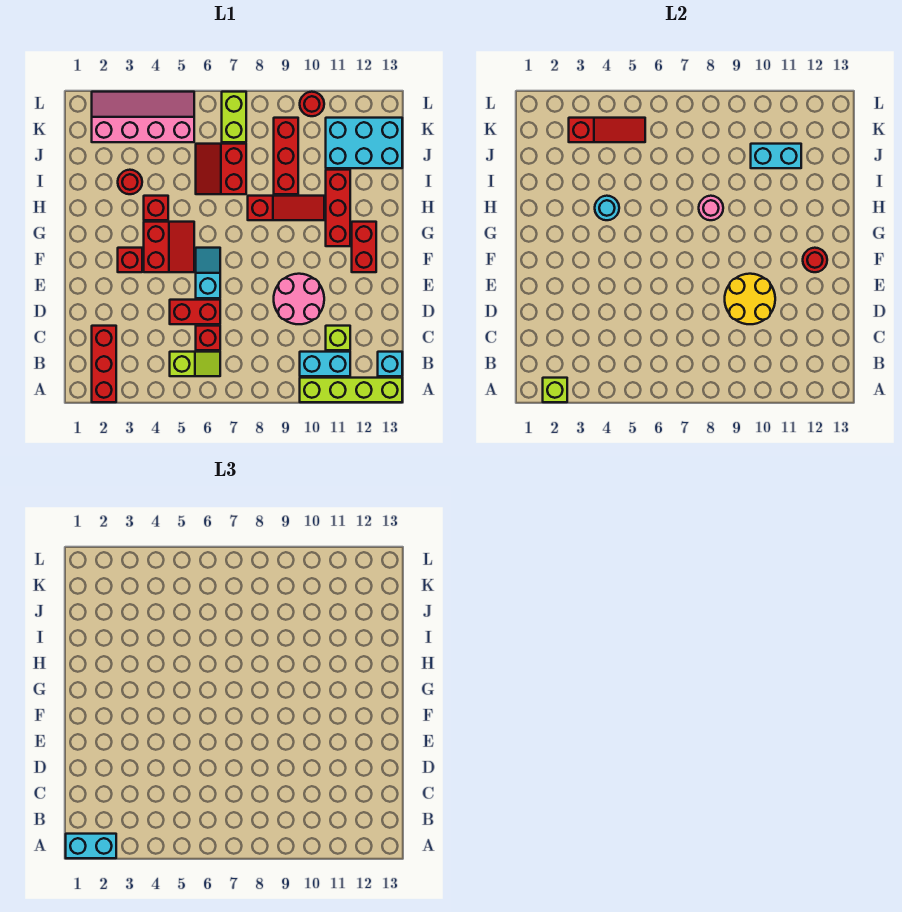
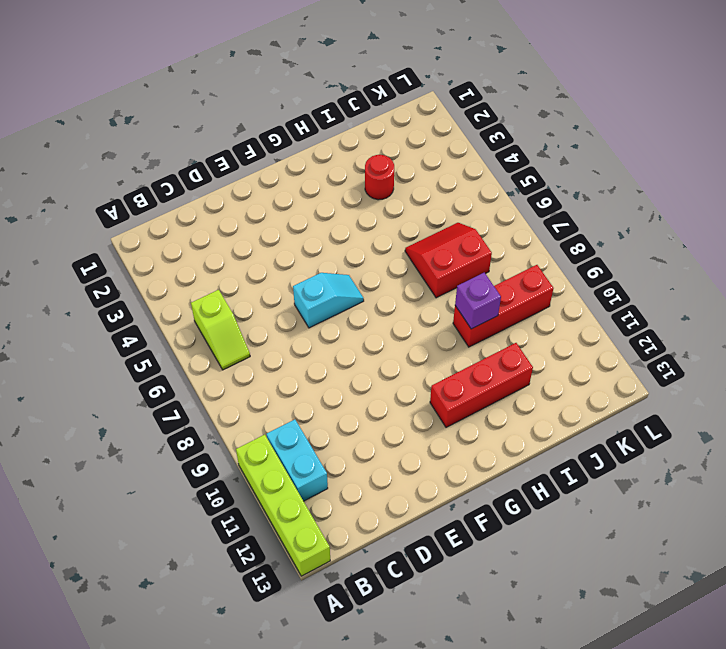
purple 1x1 brick [455,273,501,329] -> none
none -> red 1x3 brick [92,326,116,402]
none -> cyan 1x1 brick [378,352,402,376]
none -> red 1x1 brick [196,326,220,350]
none -> lime 1x1 brick [326,326,350,350]

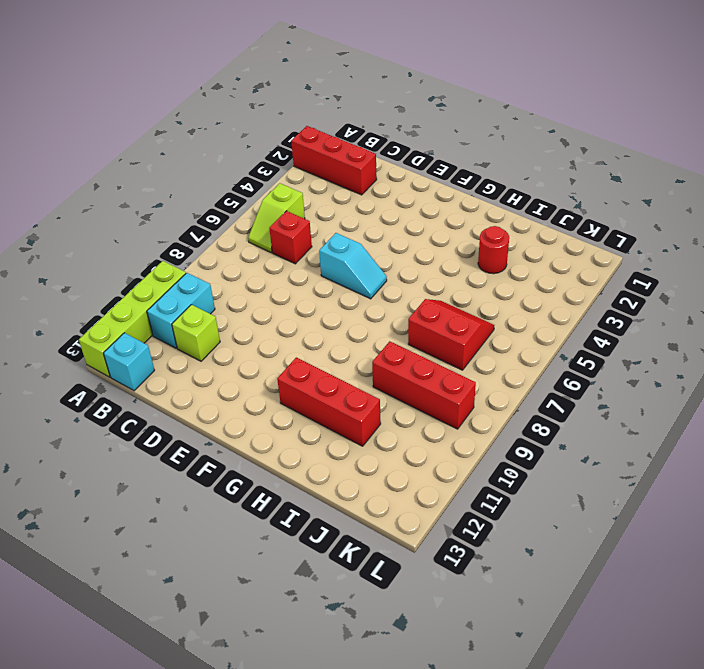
none -> red 1x2 brick [170,300,220,324]
none -> pink 2x2 round brick [274,274,324,324]
none -> red 1x1 brick [118,248,142,272]
none -> red 2x2 slope [144,222,194,272]

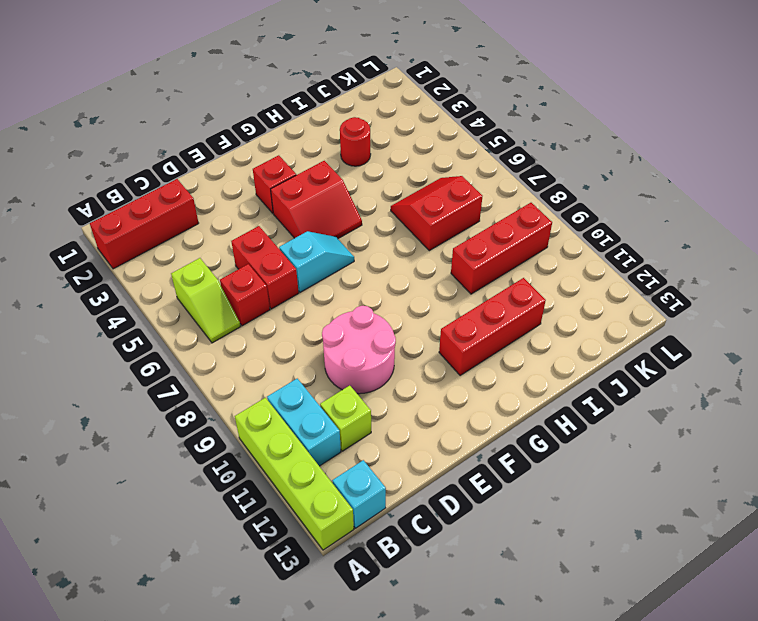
none -> red 1x2 brick [352,222,376,272]
none -> red 1x1 brick [144,196,168,220]
none -> red 1x3 slope [248,196,324,220]
none -> cyan 2x3 brick [326,118,402,168]

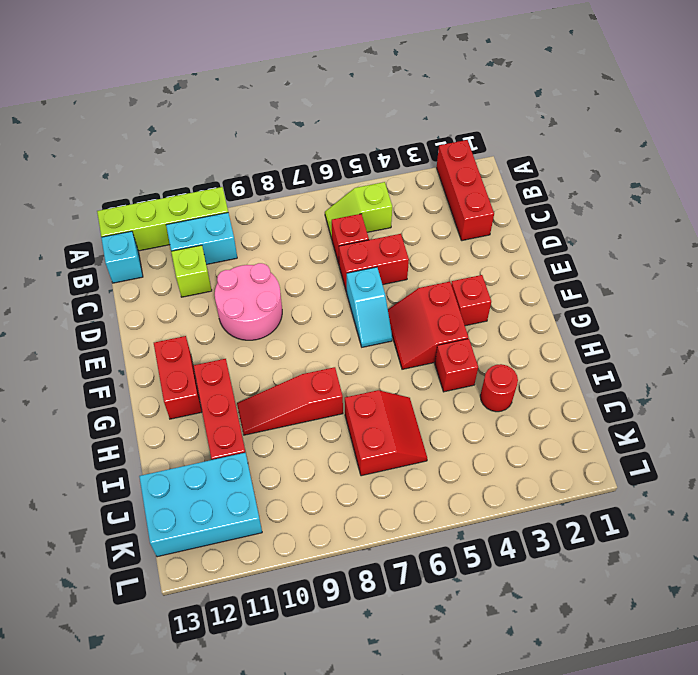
none -> red 1x3 brick [274,118,298,194]
none -> pink 2x4 slope [92,92,194,142]
none -> lime 1x2 brick [222,92,246,142]
none -> red 1x1 round brick [300,92,324,116]

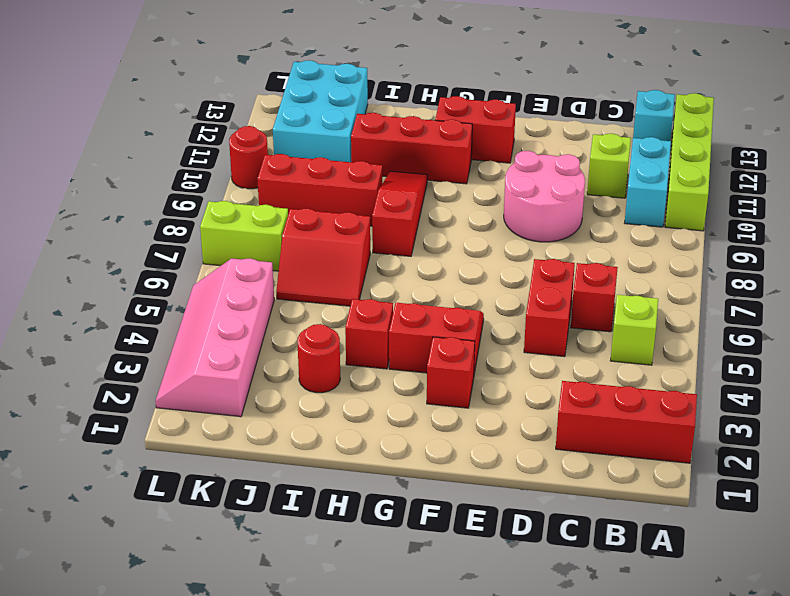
none -> cyan 1x2 slope [196,248,220,298]
none -> lime 1x1 brick [543,378,567,402]
none -> yellow 2x2 round brick [725,274,775,324]
none -> red 1x1 round brick [803,248,827,272]

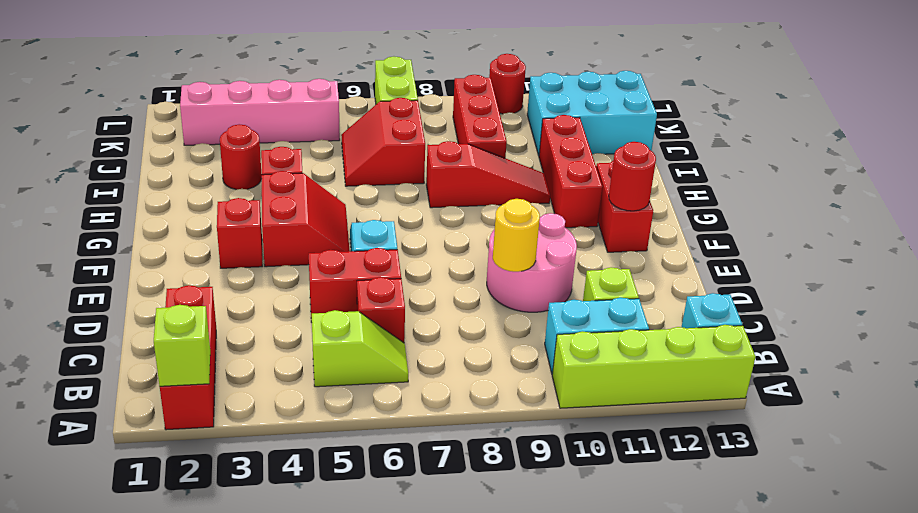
yellow 1x1 round brick [493,199,540,272] -> yellow 2x2 round brick [725,274,775,324]
none -> cyan 1x1 round brick [595,196,619,220]
none -> pink 1x1 round brick [699,196,723,220]
none -> cyan 1x2 brick [751,144,801,168]
none -> red 1x3 slope [569,118,645,142]

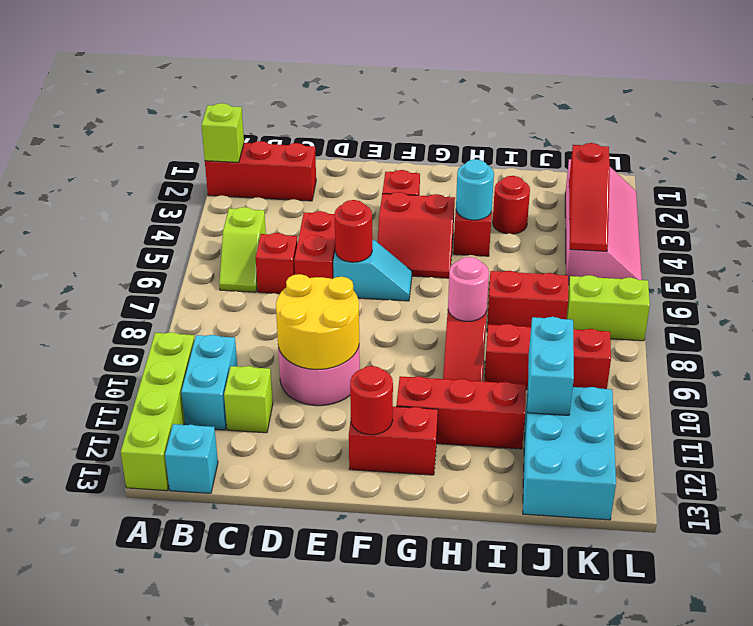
red 1x1 round brick [334,200,372,262] -> red 1x1 round brick moved to [300,92,324,116]
none -> cyan 1x2 brick [66,834,116,858]

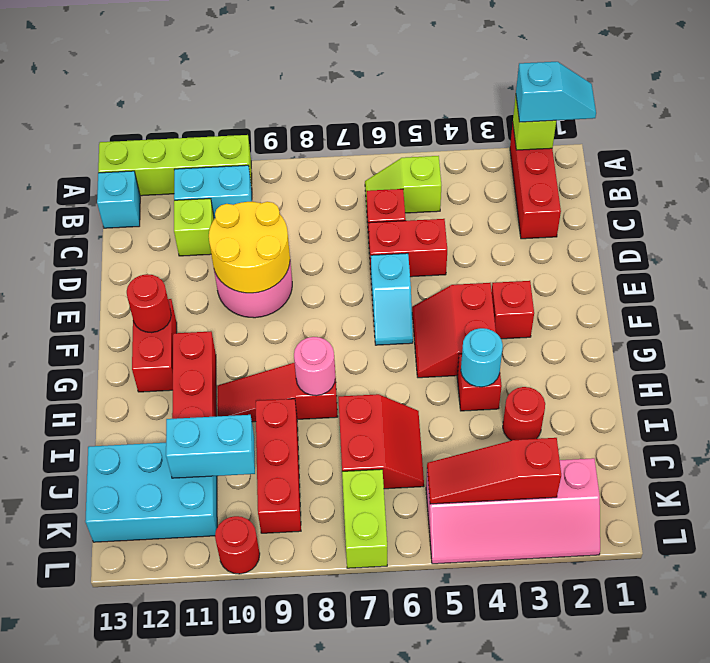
cyan 1x2 slope [516,62,596,122] -> cyan 1x2 brick [66,834,116,858]

